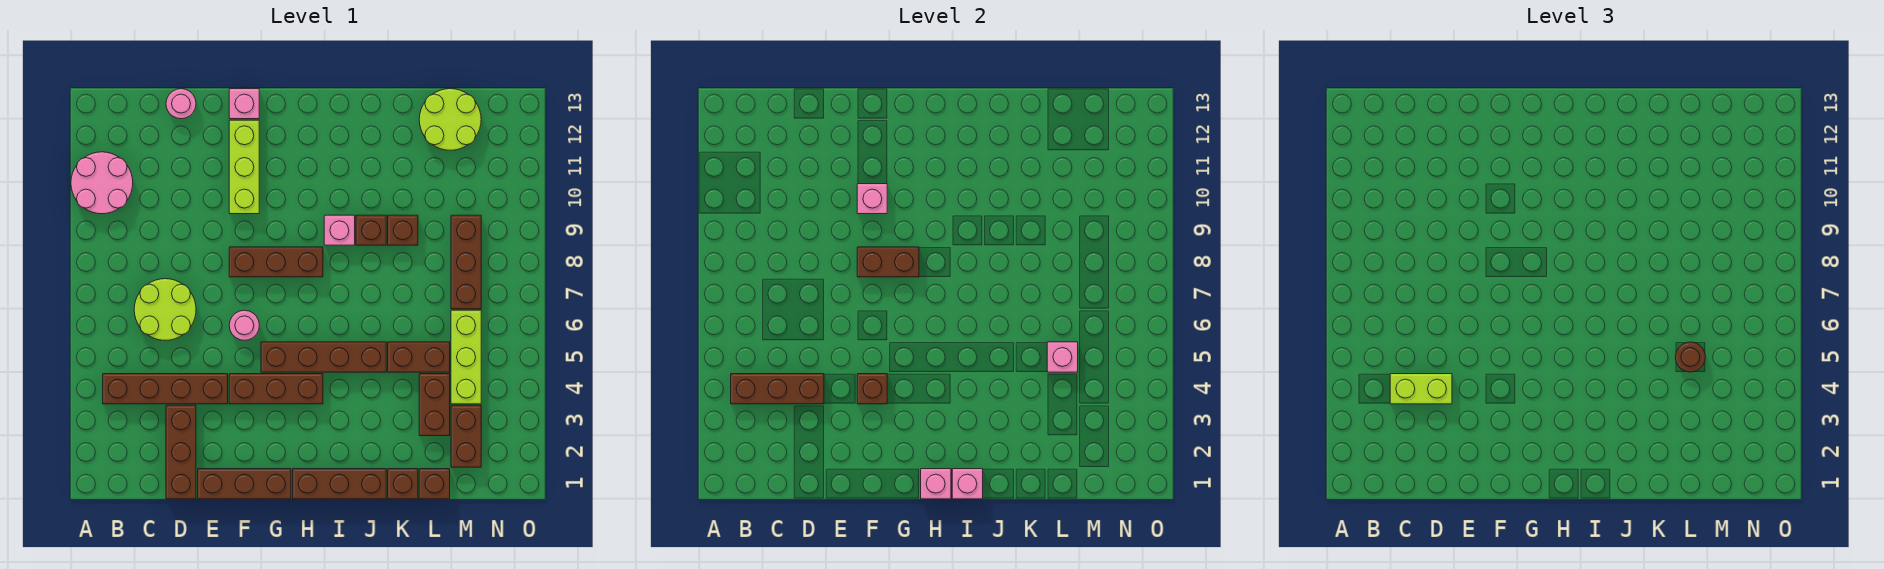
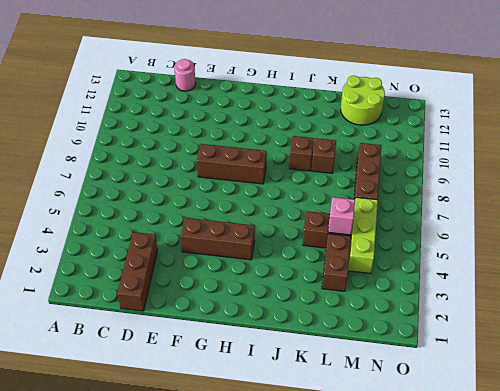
none -> pink 2x2 round brick [71,152,133,214]
none -> brown 1x4 brick [103,374,228,404]
none -> lime 2x2 round brick [134,279,196,340]
none -> brown 1x3 brick [198,469,291,499]

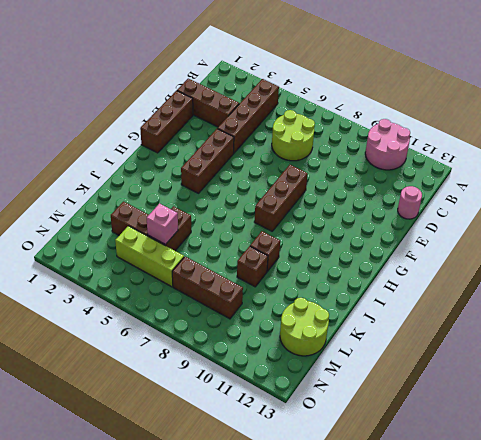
none -> pink 1x1 round brick [229,310,259,340]
none -> lime 1x3 brick [229,120,259,214]
none -> pink 1x1 brick [229,89,259,119]
none -> brown 1x4 brick [261,342,386,372]

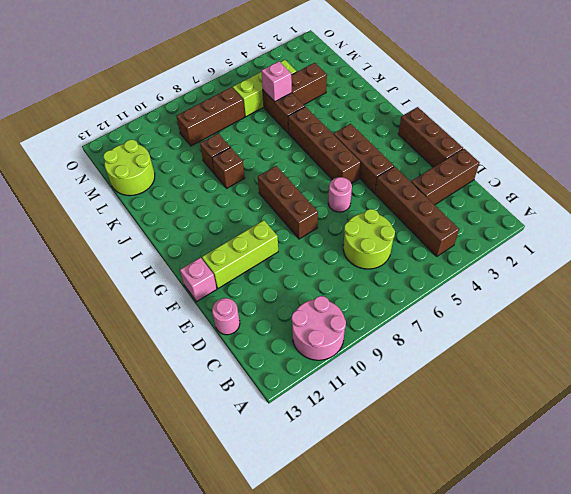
none -> brown 1x3 brick [293,469,386,499]
none -> pink 1x1 brick [324,215,355,245]
none -> brown 1x1 brick [388,469,418,499]
none -> brown 1x1 brick [419,469,450,499]

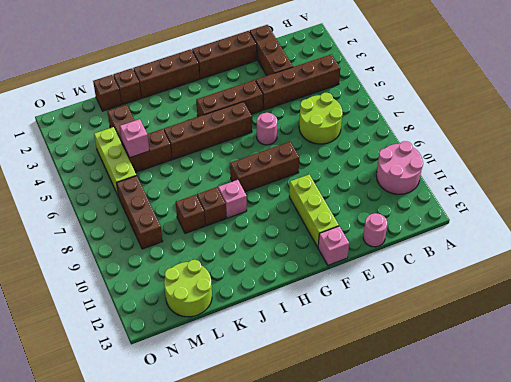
none -> brown 1x2 brick [451,405,481,467]
none -> brown 1x3 brick [731,374,824,404]
none -> brown 1x1 brick [857,374,887,404]
none -> brown 1x2 brick [857,247,919,277]

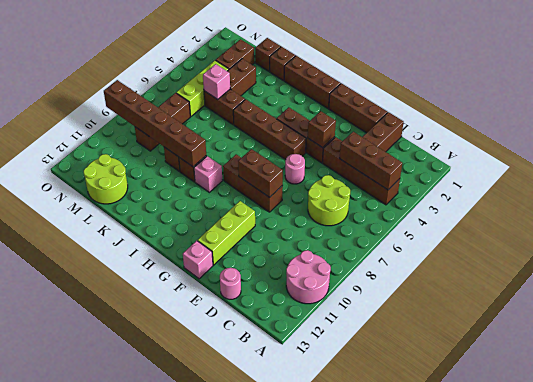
brown 1x6 brick [104,80,206,167] -> none
none -> pink 1x1 brick [857,184,887,214]
none -> pink 1x1 brick [921,469,951,499]
none -> pink 1x1 brick [952,469,983,499]
none -> lime 1x2 brick [1390,374,1452,404]

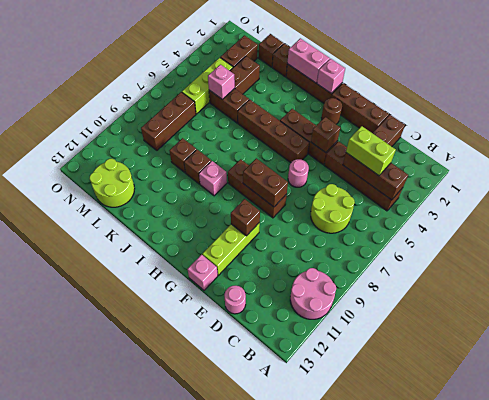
brown 1x1 brick [231,199,260,236] -> pink 1x1 brick [857,184,887,214]
brown 1x1 round brick [322,98,342,124] -> brown 1x1 round brick moved to [1675,342,1705,372]
pink 1x2 brick [287,38,330,83] -> pink 1x1 brick [952,469,983,499]

